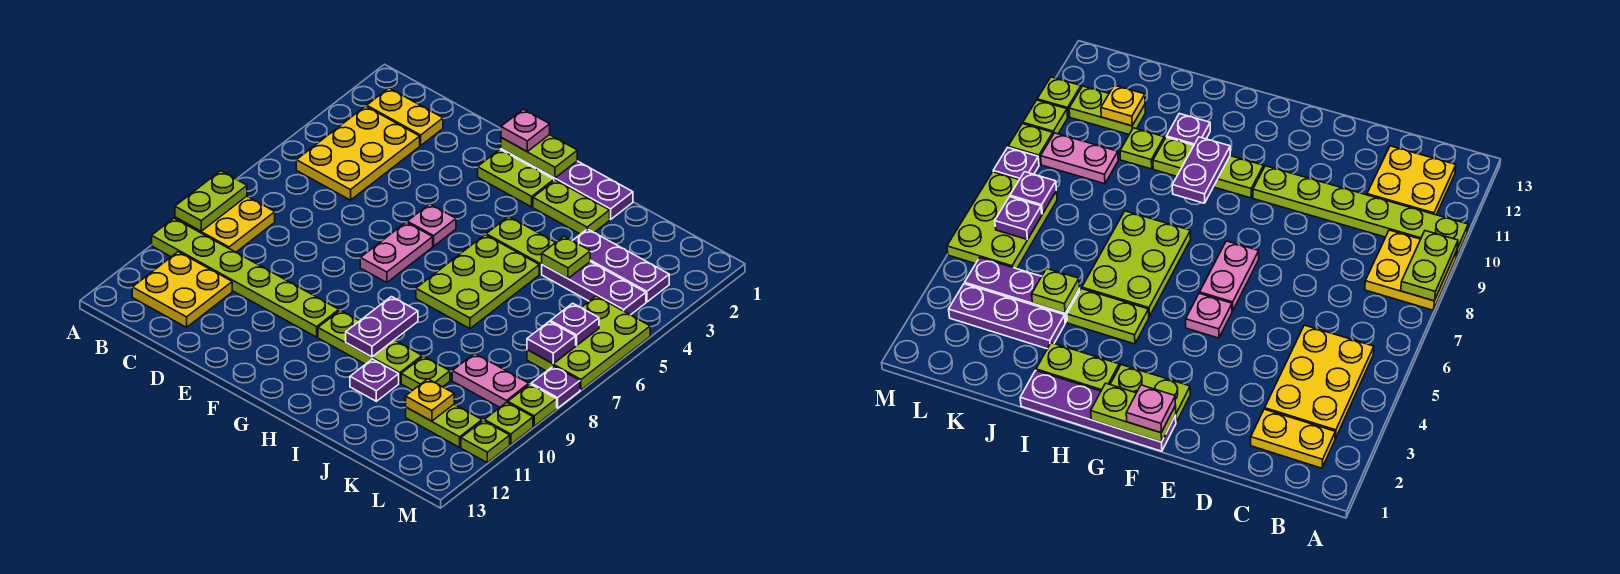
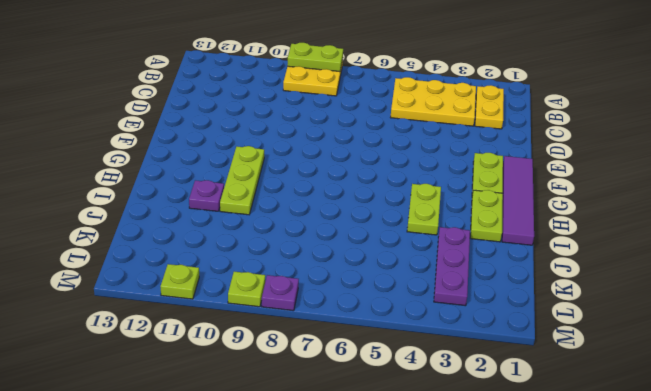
purple 1x4 tile [502,156,534,245] -> purple 1x4 plate [501,149,633,219]
none -> lime 1x6 plate [152,218,339,337]
none -> yellow 2x2 plate [132,252,232,327]
none -> pink 1x1 plate [407,204,456,246]
none -> pink 1x2 plate [360,222,433,283]

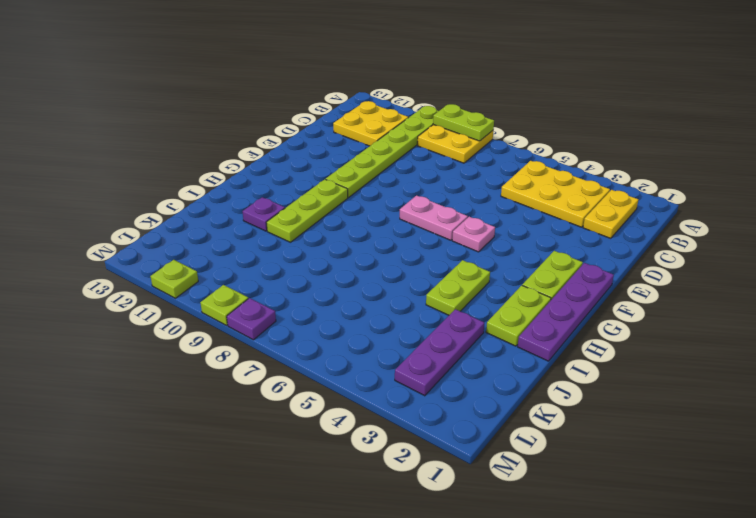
none -> lime 2x3 plate [416,235,539,329]
none -> purple 1x3 plate [542,262,646,315]
none -> lime 1x1 plate [401,356,450,390]
none -> pink 1x2 plate [452,353,529,408]

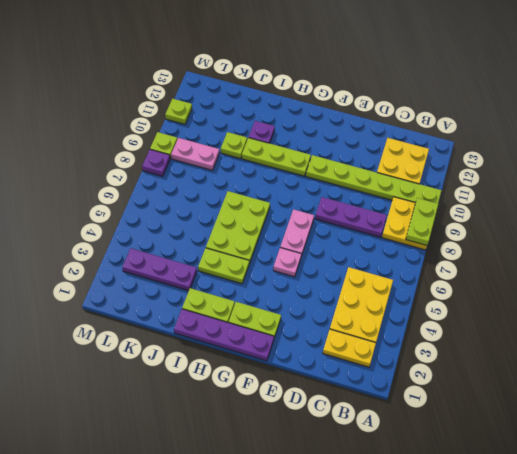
purple 1x3 plate [315,197,387,237] -> purple 1x3 plate moved to [542,262,646,315]
none -> lime 1x2 plate [406,404,482,447]
none -> lime 2x3 plate [527,296,650,390]
none -> lime 1x1 plate [484,402,533,445]
none -> lime 1x2 plate [501,135,577,178]

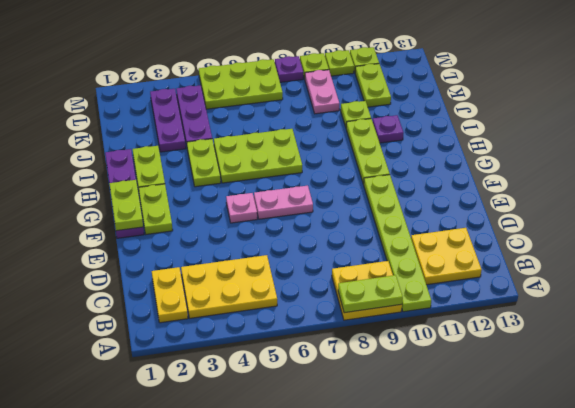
none -> purple 1x2 plate [346,297,418,357]
none -> lime 1x1 plate [542,236,590,278]
none -> yellow 1x1 plate [406,379,454,421]
none -> purple 1x1 plate [550,303,599,345]

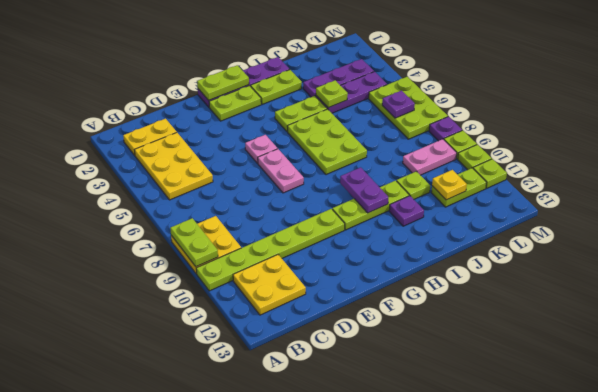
none -> purple 1x1 plate [527,321,576,364]
none -> pink 1x1 plate [501,109,550,151]

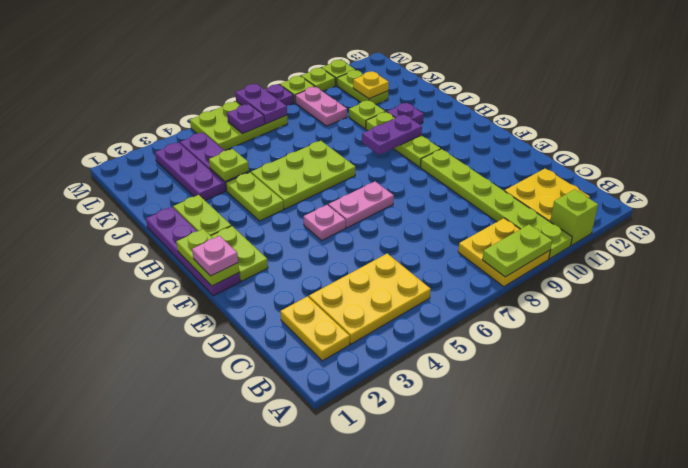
lime 1x1 brick [550,189,598,245] -> none
purple 1x2 plate [235,84,287,124] -> purple 1x1 plate [527,321,576,364]

